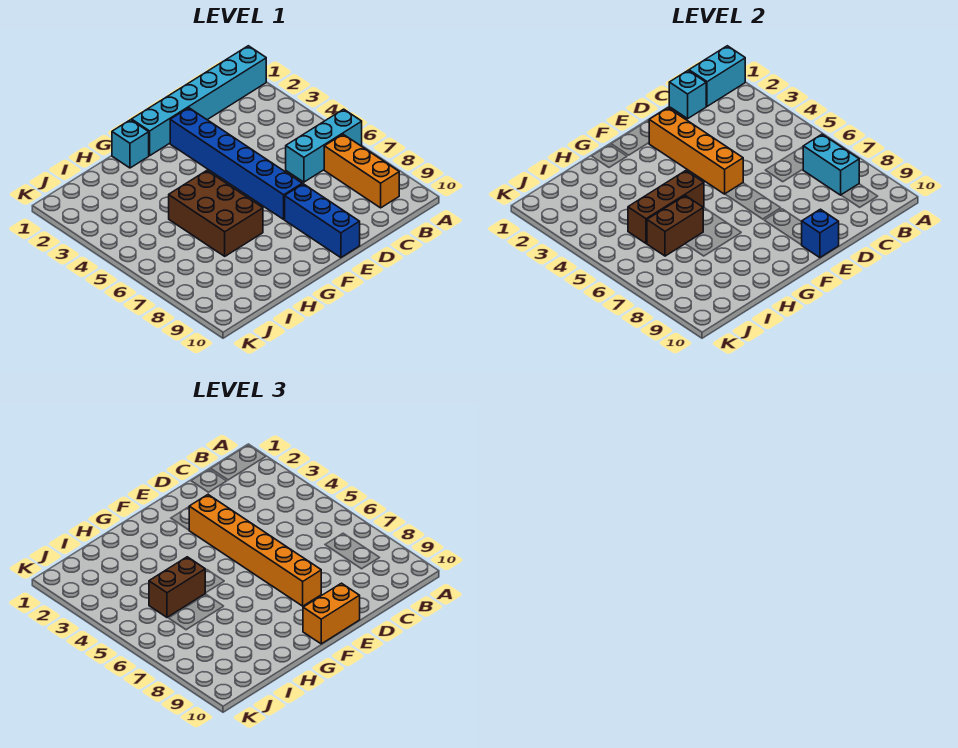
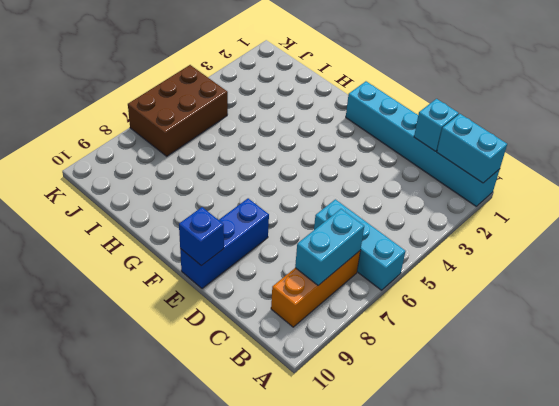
brown 2x3 brick [128,65,228,156] -> brown 2x3 brick moved to [169,171,263,256]
none -> blue 1x6 brick [170,108,302,219]
none -> cyan 1x1 brick [112,120,149,168]
none -> orange 1x4 brick [649,108,743,194]

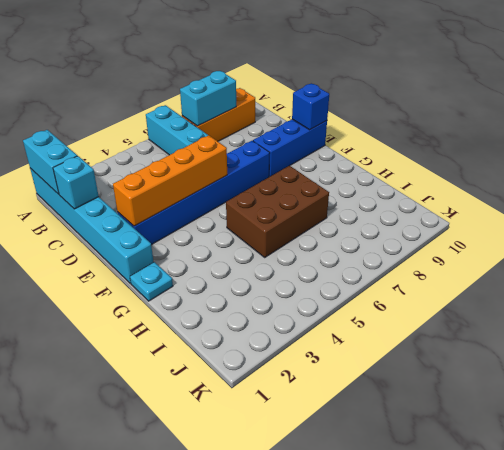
cyan 1x1 plate [130,262,173,301] -> cyan 1x1 brick [112,120,149,168]
none -> brown 1x3 brick [628,171,704,243]
none -> brown 1x2 brick [647,196,703,256]
none -> orange 1x6 brick [189,495,321,606]

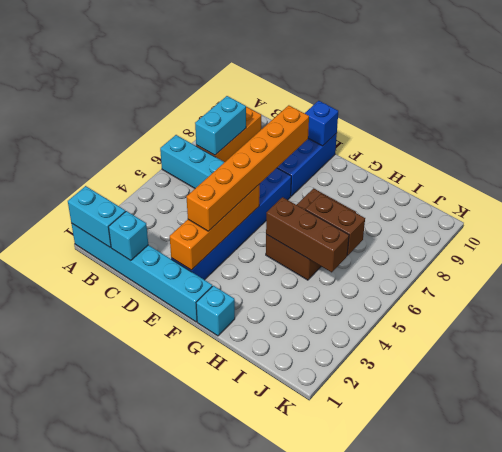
none -> orange 1x2 brick [303,583,360,644]
none -> brown 1x2 brick [149,557,205,617]

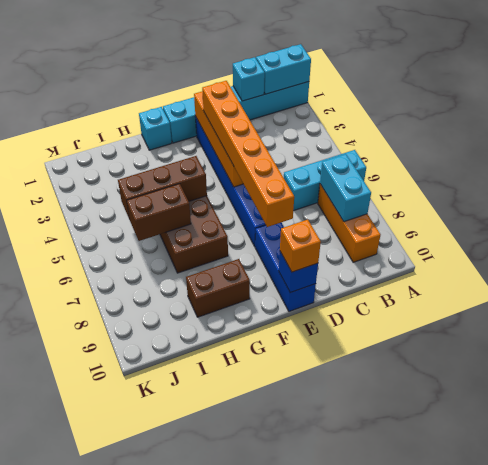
orange 1x1 brick [280,219,321,272] -> orange 1x2 brick [303,583,360,644]
brown 1x2 brick [186,259,250,317] -> brown 1x2 brick moved to [149,557,205,617]

